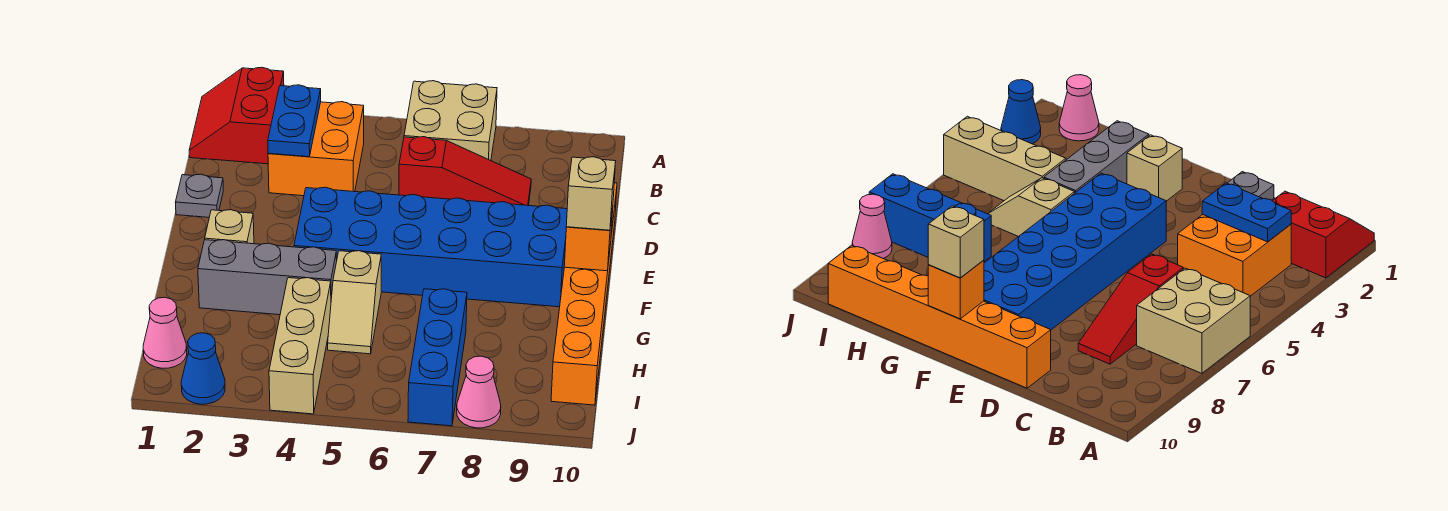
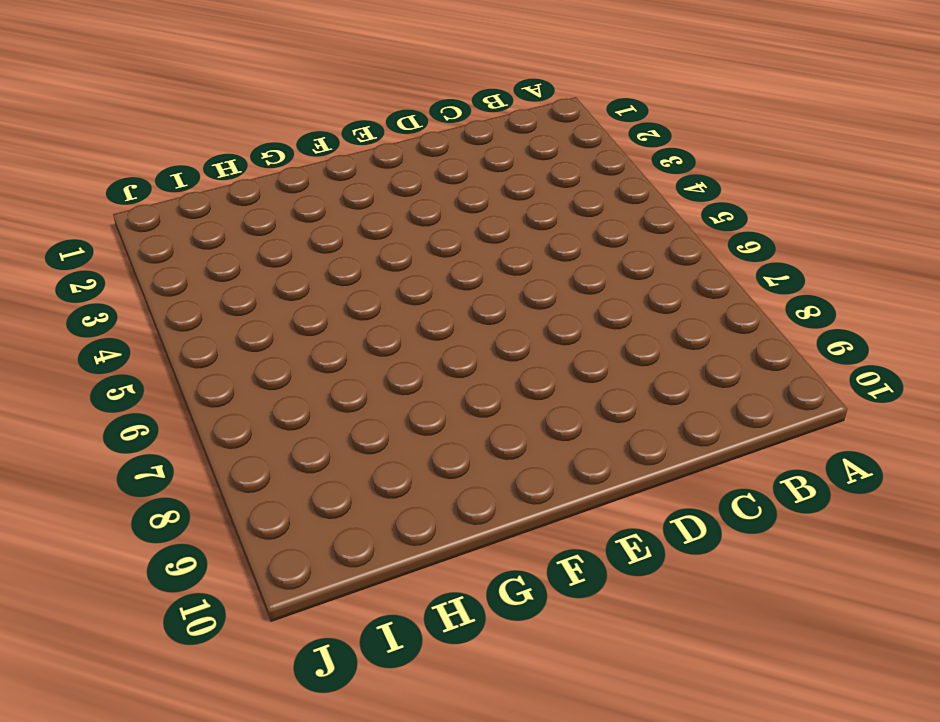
none -> red 2x2 slope [189,67,284,164]
none -> tan 2x2 brick [404,81,497,161]
none -> orange 2x2 brick [268,102,364,196]

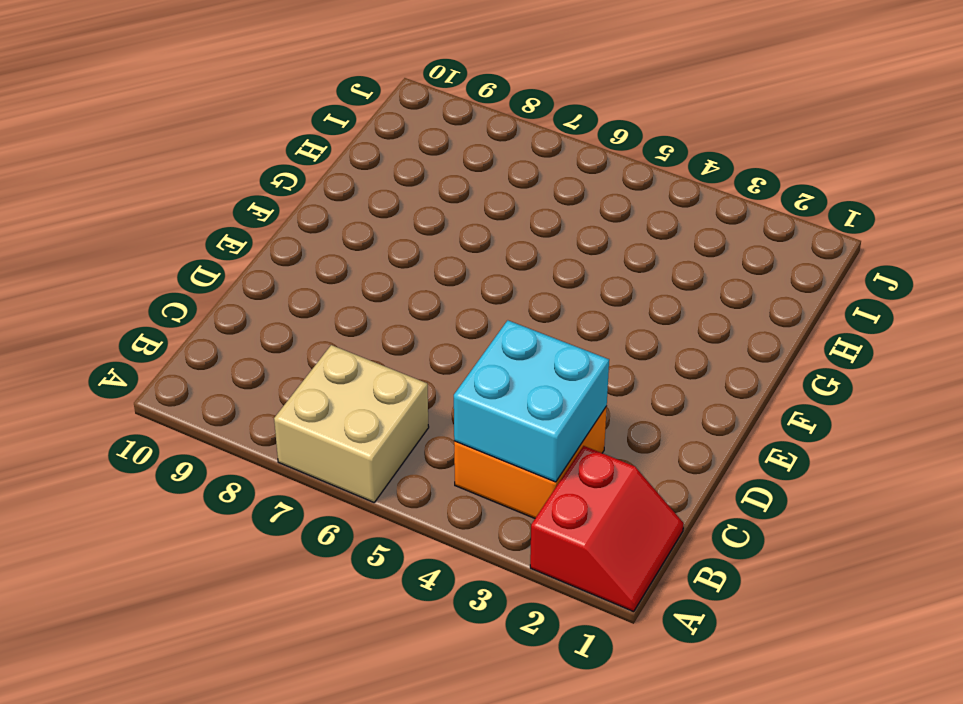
cyan 2x2 brick [454,320,609,482] -> blue 1x2 plate [268,85,321,157]
none -> red 1x3 slope [399,137,531,205]
none -> grey 1x1 plate [175,174,223,217]
none -> orange 1x6 brick [551,183,617,405]

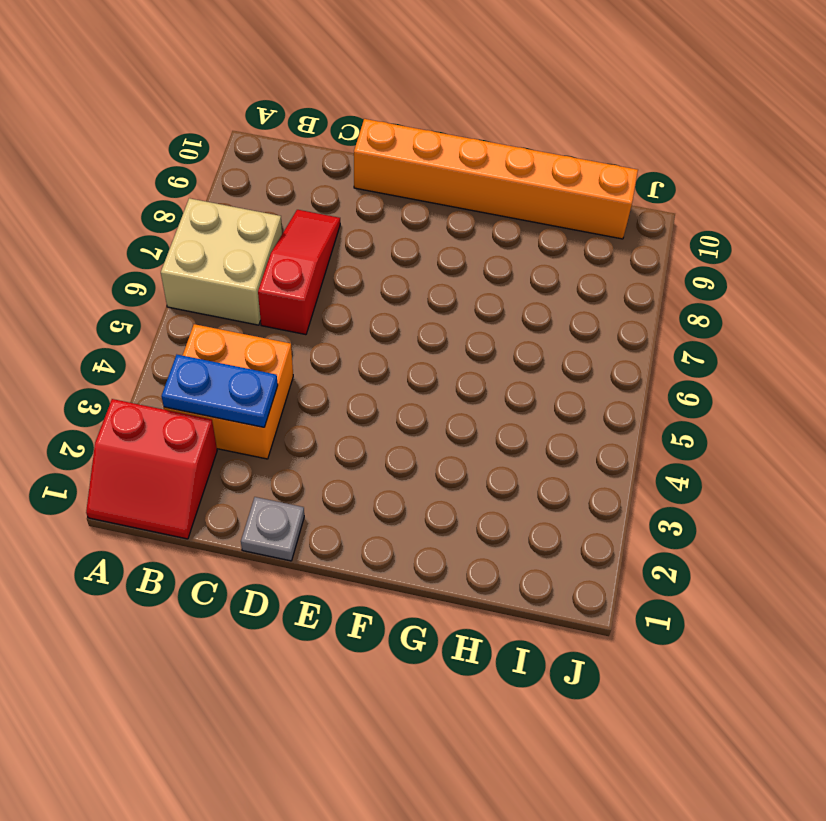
none -> blue 2x6 brick [294,187,567,307]
none -> tan 1x1 brick [205,210,254,244]
none -> grey 1x3 brick [198,240,337,315]

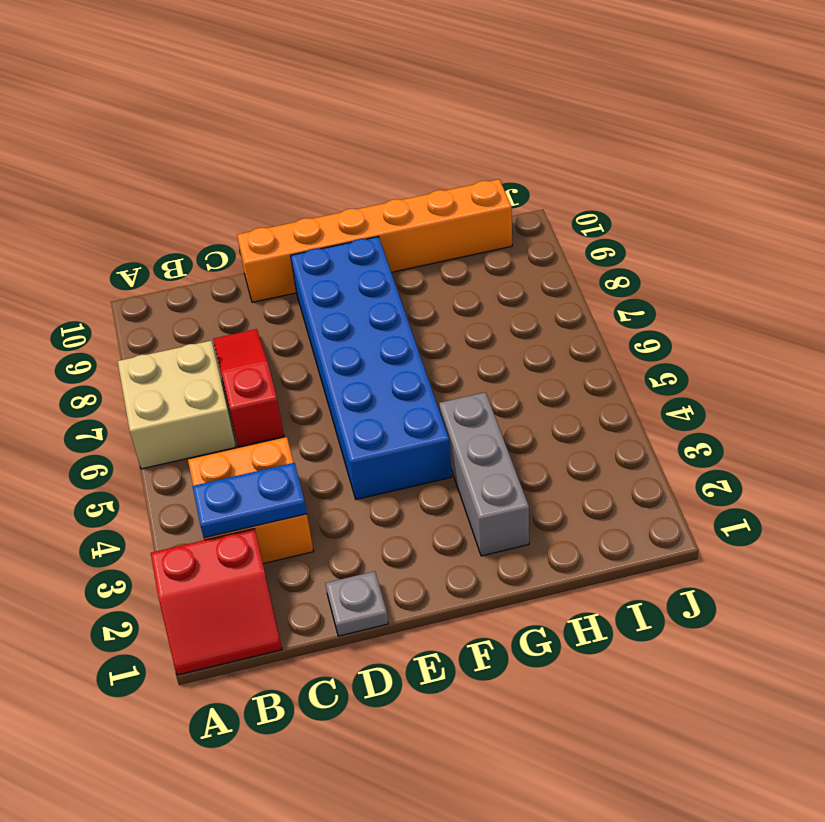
none -> tan 1x1 brick [205,210,254,244]
none -> tan 1x2 slope [328,251,381,354]
none -> tan 1x3 brick [269,278,331,414]

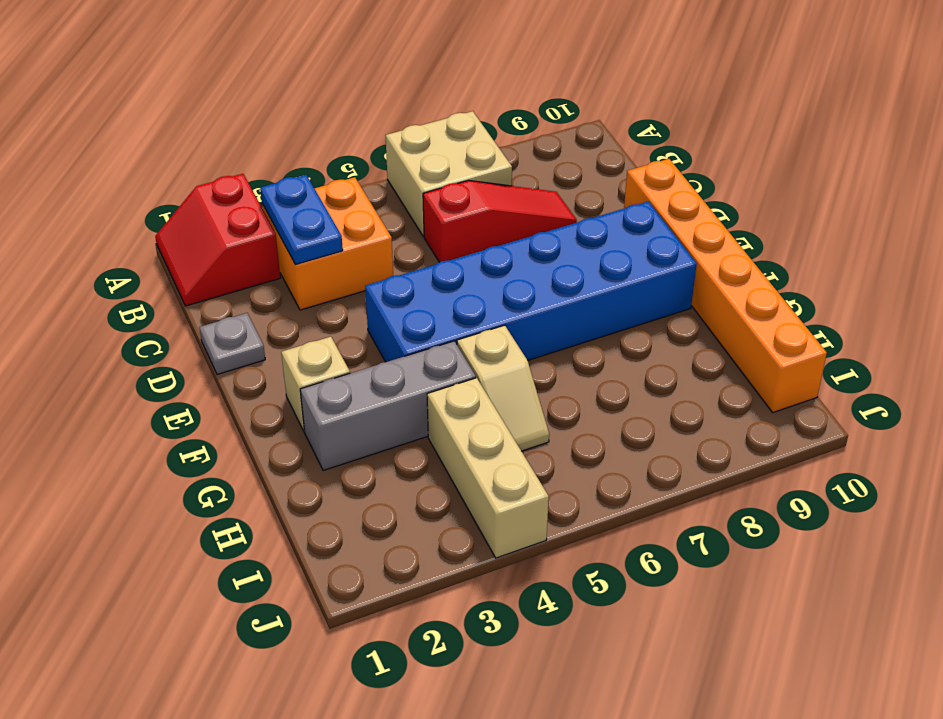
none -> blue 1x3 brick [408,289,467,426]
none -> pink 1x1 cone [143,297,187,368]
none -> blue 1x1 cone [181,333,225,404]

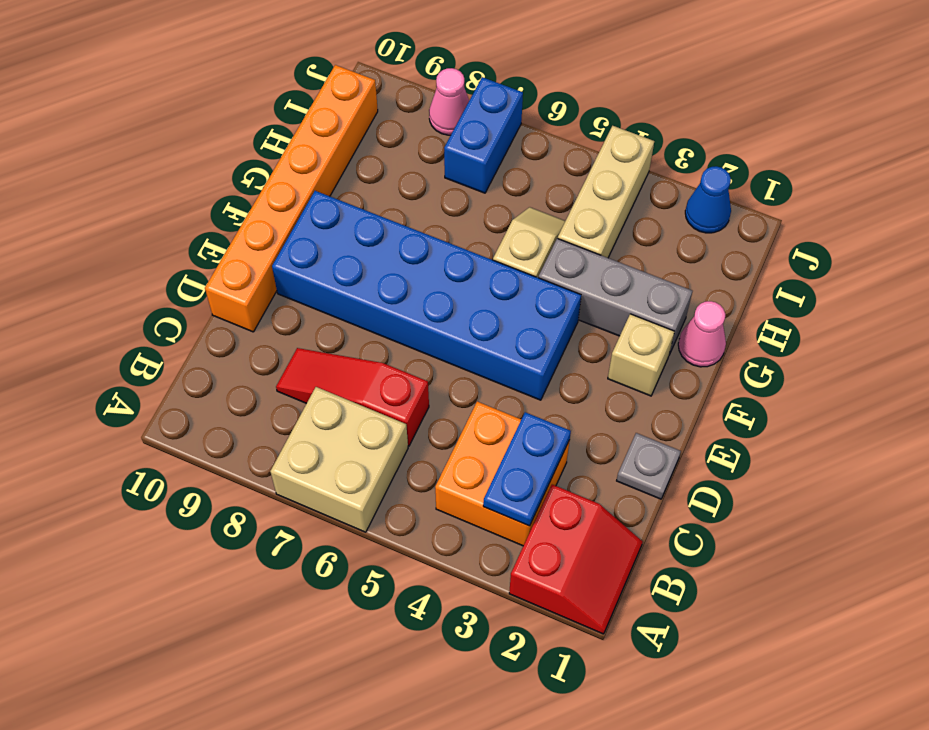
pink 1x1 cone [678,301,726,367] -> pink 1x1 cone moved to [143,297,187,368]
blue 1x2 brick [444,77,523,193] -> blue 1x3 brick [408,289,467,426]
none -> orange 1x1 brick [564,208,613,271]
none -> tan 1x1 brick [566,157,616,230]

